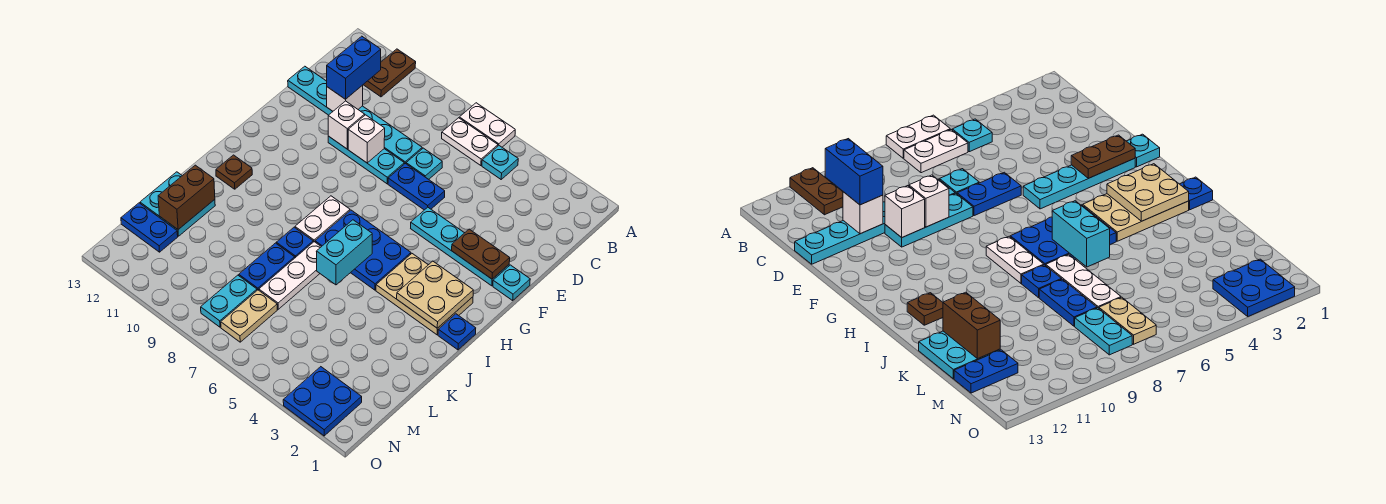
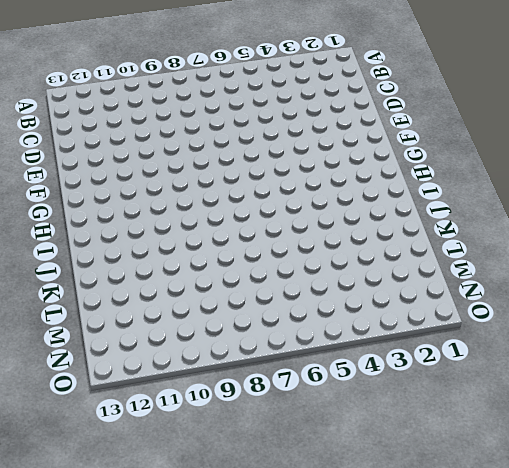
none -> white 1x2 plate [459,103,515,147]
none -> brown 1x2 plate [363,49,416,97]
none -> cyan 1x1 plate [482,146,518,179]
none -> white 1x2 plate [442,118,498,166]

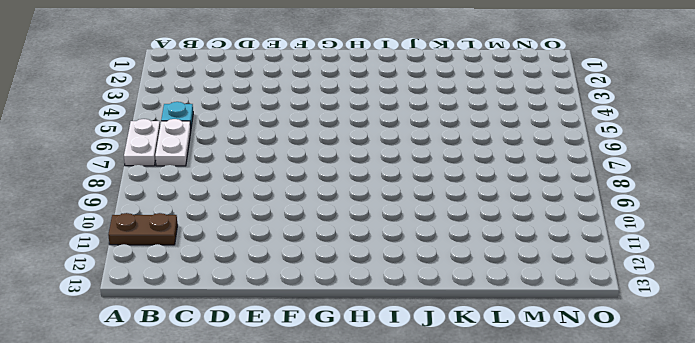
none -> cyan 1x1 plate [406,148,442,179]
none -> cyan 1x6 plate [288,66,422,164]
none -> blue 1x2 plate [388,163,445,210]
none -> cyan 1x3 plate [328,136,404,184]

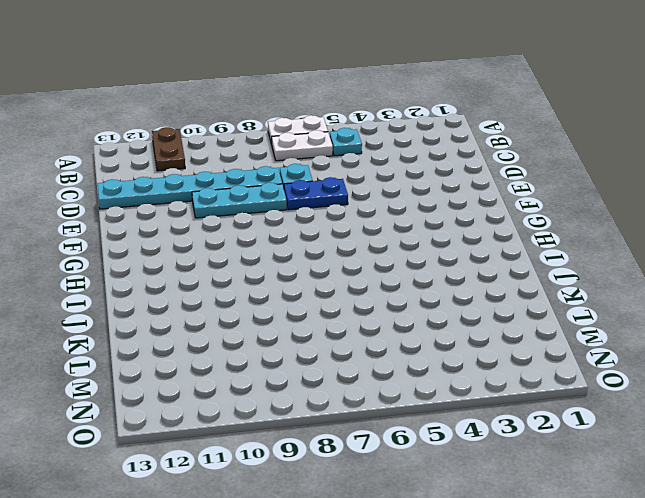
none -> cyan 1x1 plate [493,265,530,300]
none -> cyan 1x4 plate [411,207,509,286]
none -> tan 2x3 plate [376,254,473,335]
none -> blue 2x3 plate [315,210,411,290]

